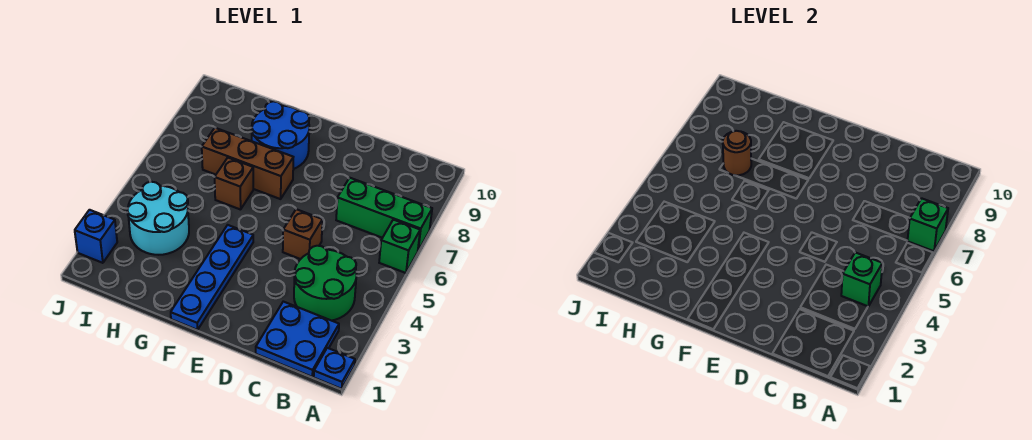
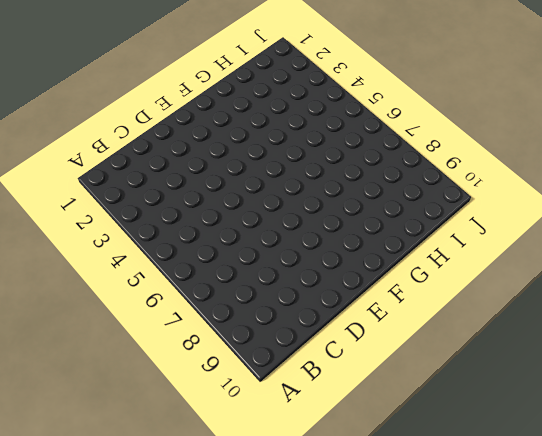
none -> blue 1x1 plate [314,348,355,389]
none -> green 1x1 brick [379,220,420,273]
none -> green 1x3 brick [336,178,432,251]

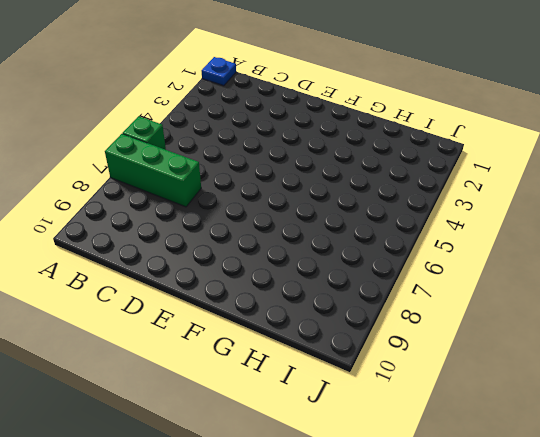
none -> blue 2x2 plate [256,302,339,377]
none -> green 2x2 round brick [294,246,356,321]
none -> brown 1x1 brick [283,209,323,259]

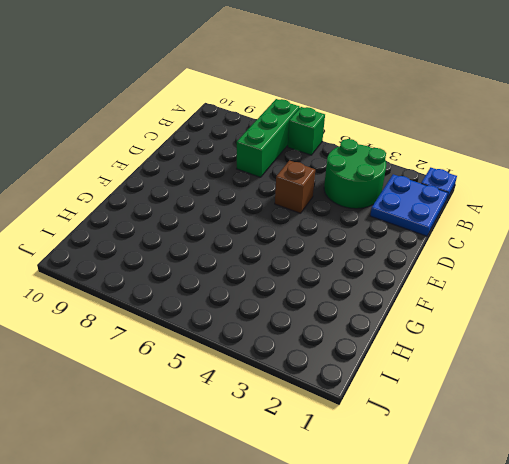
none -> blue 1x4 plate [171,225,253,330]
none -> brown 1x3 brick [202,128,293,199]
none -> blue 2x2 round brick [252,101,309,169]

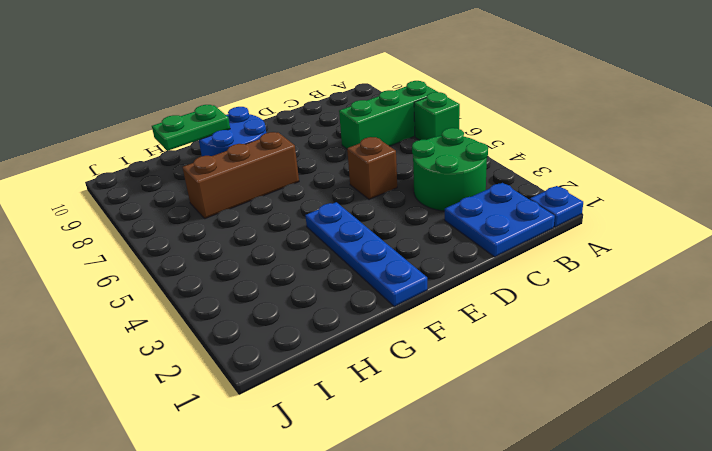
green 1x2 plate [152,105,230,151] -> none
none -> brown 1x1 brick [215,158,253,210]
none -> cyan 2x2 round brick [127,182,189,255]
none -> blue 1x1 brick [75,210,117,263]

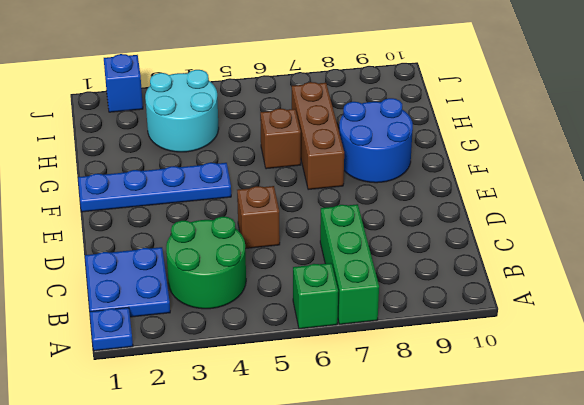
none -> green 1x1 brick [908,198,948,251]
none -> green 1x1 brick [841,252,882,306]
none -> brown 1x1 round brick [723,131,751,175]

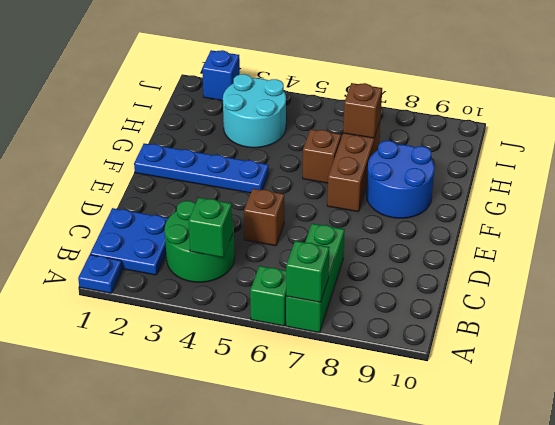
brown 1x1 brick [343,83,382,138] -> brown 1x1 round brick [723,131,751,175]

